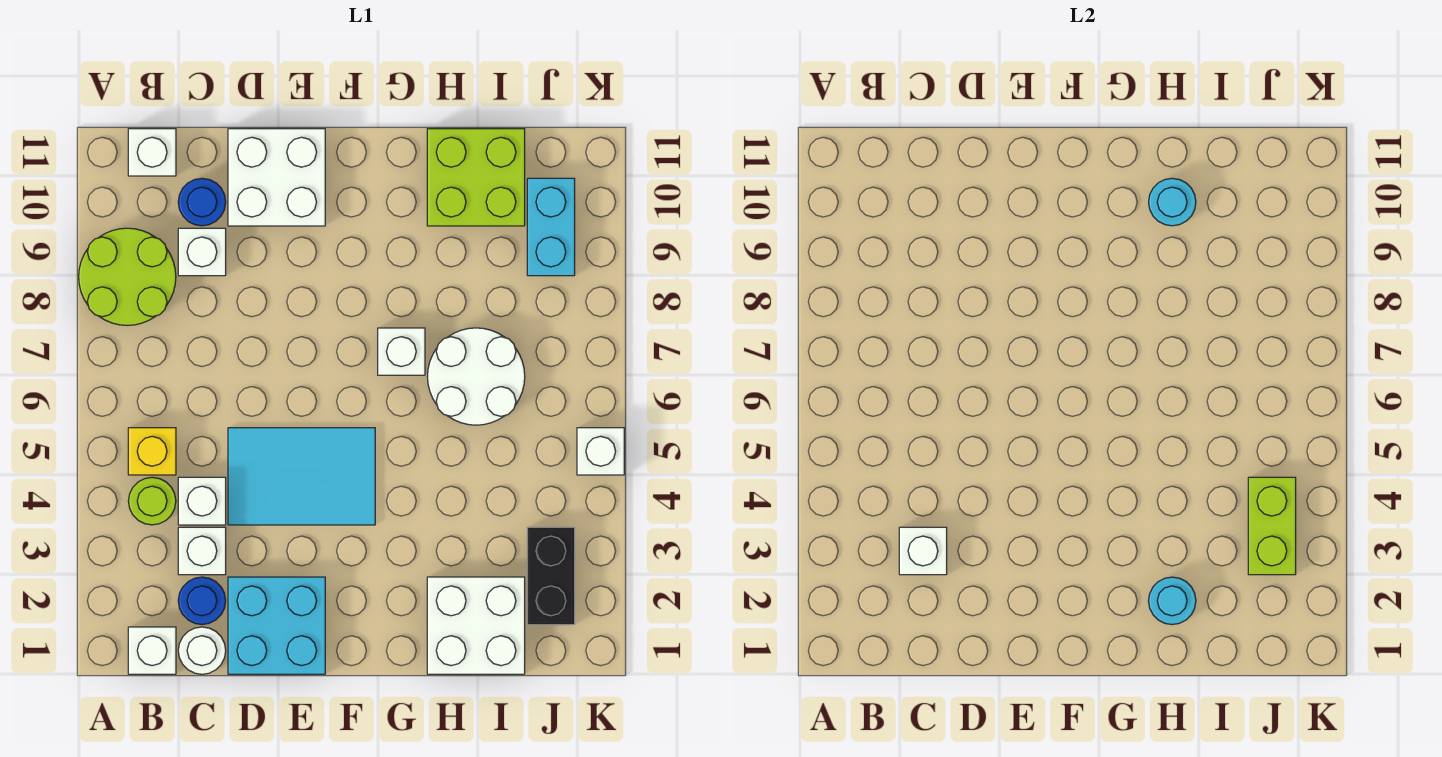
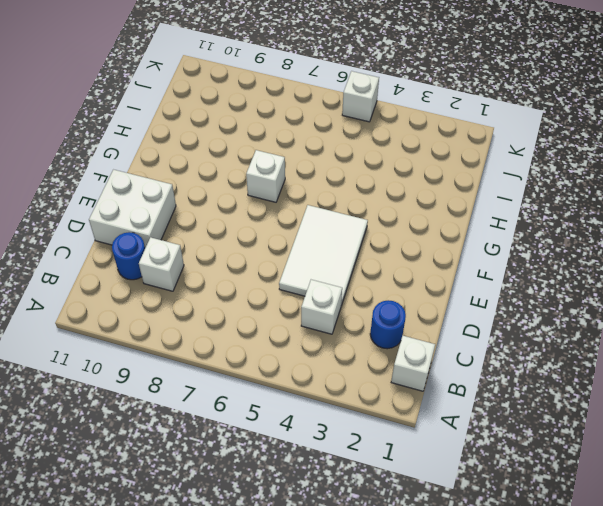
white 2x3 tile [279,205,368,306] -> cyan 2x3 tile [228,428,375,525]
none -> lime 2x2 round brick [79,228,176,326]
none -> lime 1x1 round brick [128,477,176,525]
none -> yellow 1x1 brick [128,428,176,475]

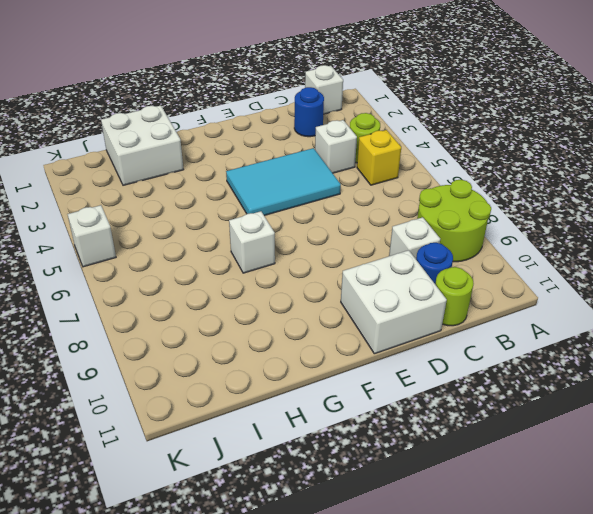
lime 1x1 round brick [435,267,474,326] -> none
none -> white 1x1 brick [128,129,176,176]
none -> white 1x1 round brick [178,627,226,674]
none -> white 1x1 brick [178,527,226,575]

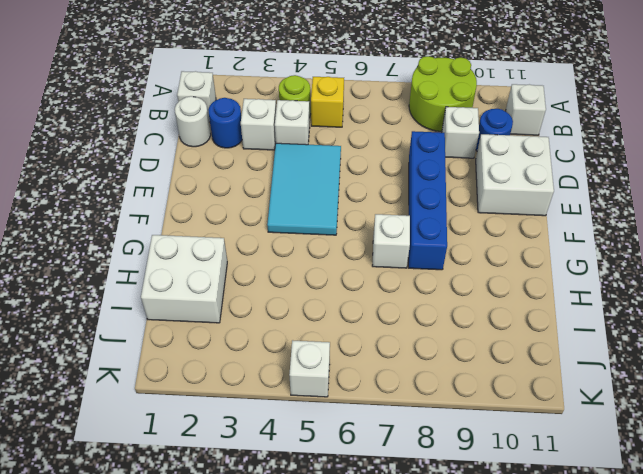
blue 1x4 brick [408,131,447,270] -> none
none -> cyan 2x2 brick [228,577,325,674]
none -> white 2x2 round brick [428,328,525,425]
none -> lime 2x2 brick [427,129,525,226]

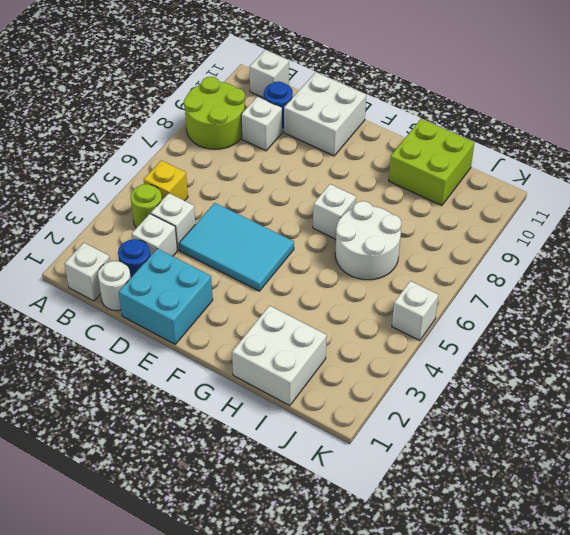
none -> black 1x2 brick [527,527,575,625]
none -> cyan 1x2 brick [527,178,575,276]
none -> white 1x1 brick [899,527,947,575]

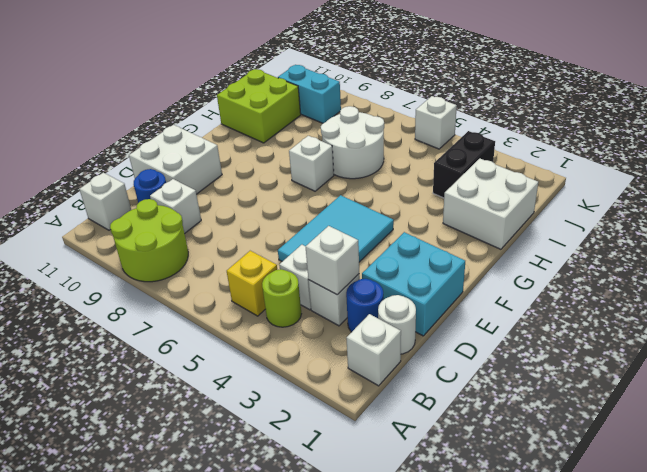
black 1x2 brick [433,131,495,198] -> black 1x2 brick turned to [527,527,575,625]
none -> cyan 1x1 round brick [1149,577,1196,625]
none -> cyan 1x1 round brick [1149,178,1196,226]
none -> lime 1x2 brick [1248,477,1296,575]

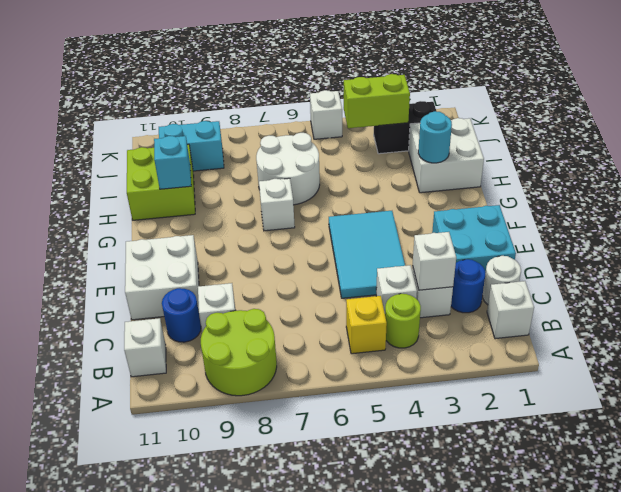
cyan 1x1 brick [154,136,191,189] -> cyan 1x1 round brick [1149,178,1196,226]

